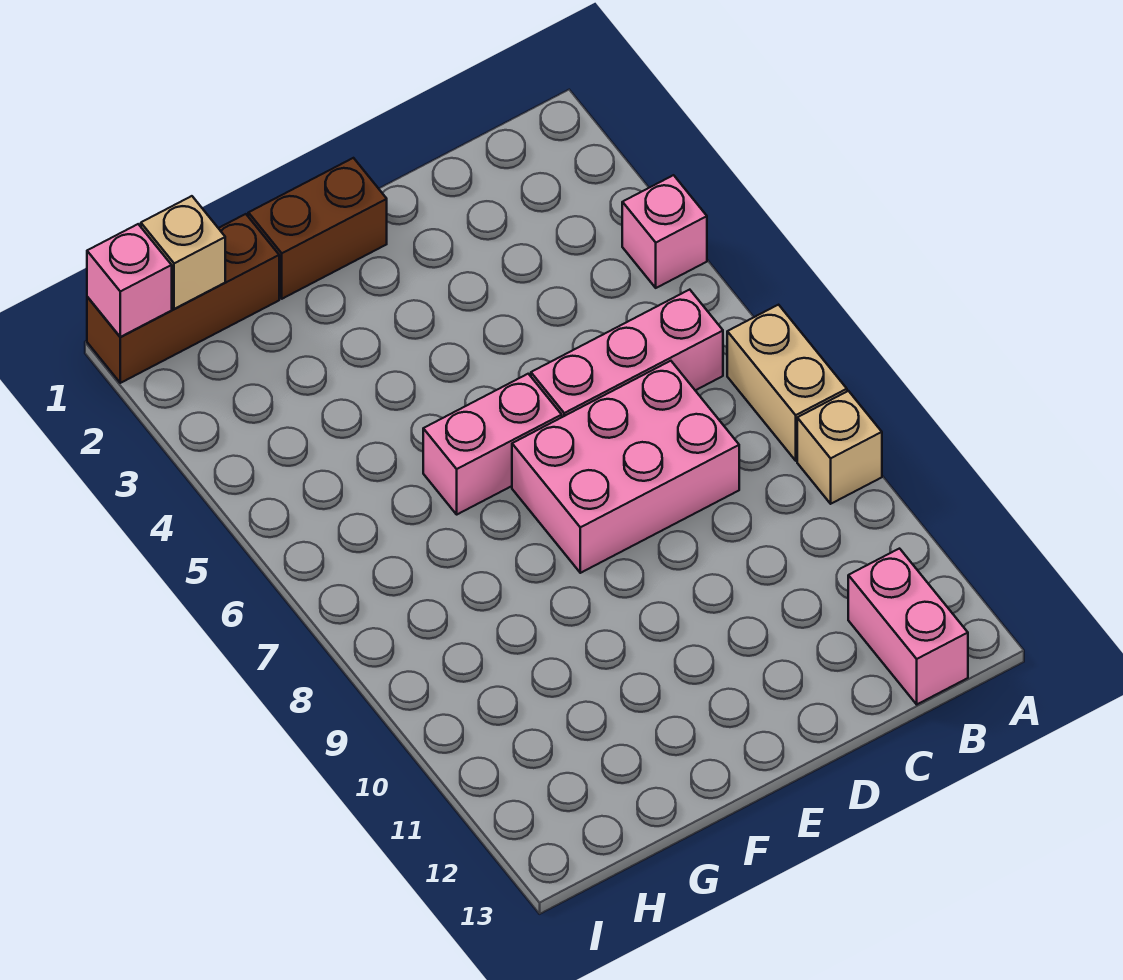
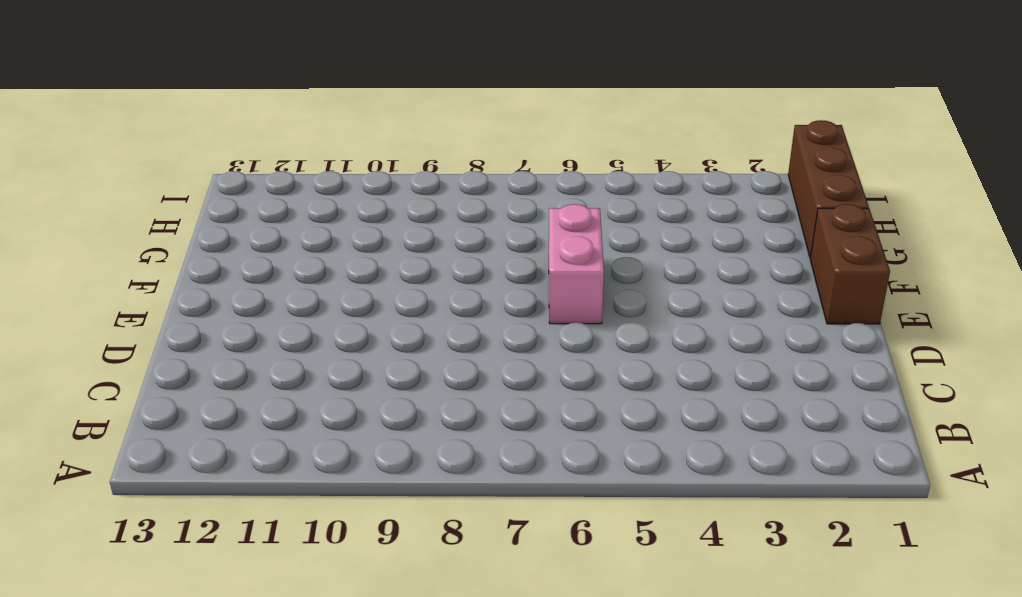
none -> pink 1x1 brick [622,175,707,288]
none -> tan 1x2 brick [727,305,847,461]

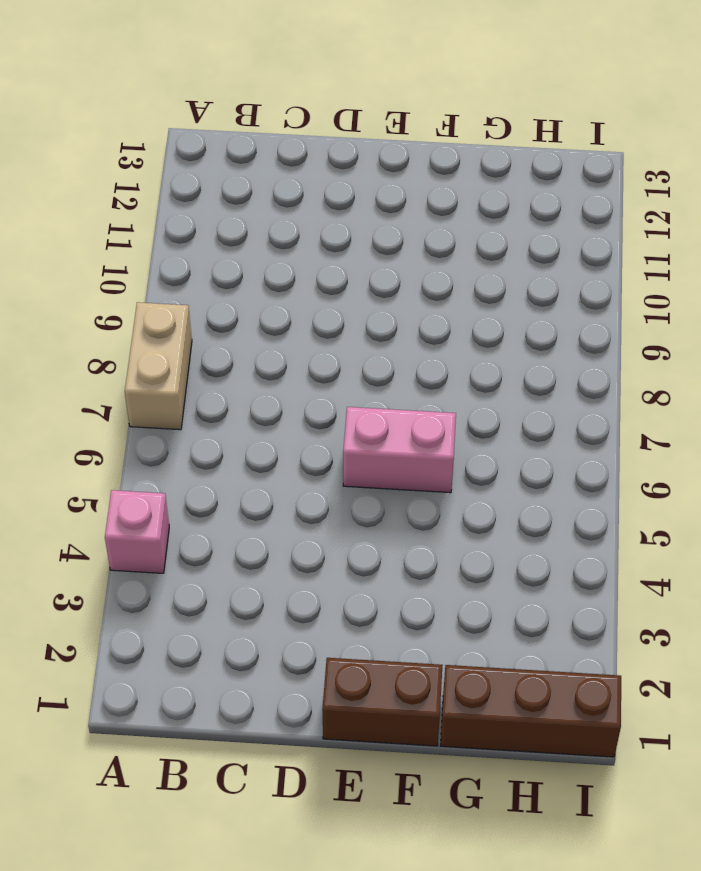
none -> tan 1x1 brick [797,391,882,504]
none -> pink 1x3 brick [531,290,723,417]

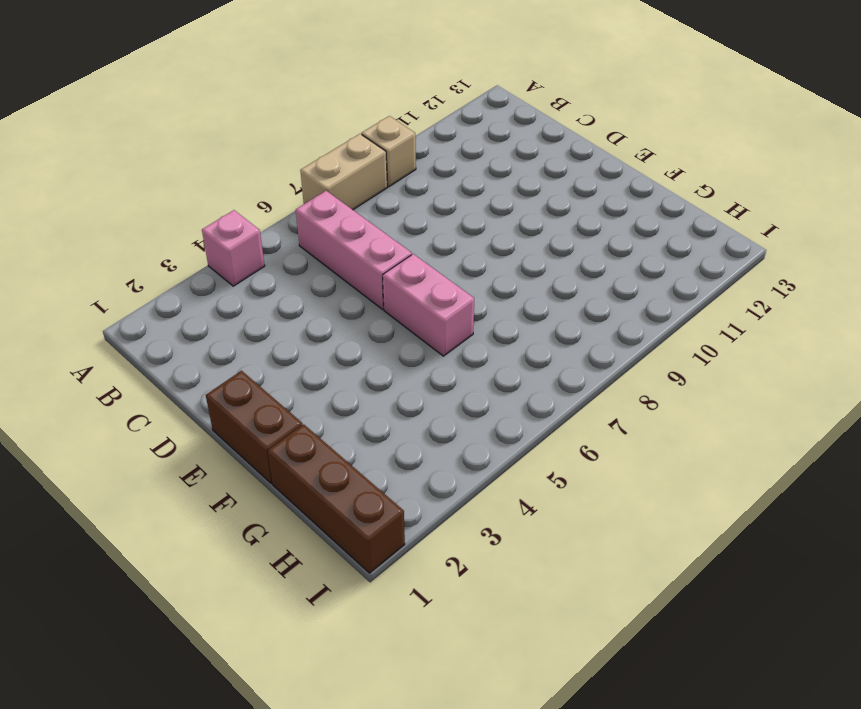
none -> pink 1x2 brick [848,549,968,704]
none -> pink 2x3 brick [512,361,739,573]

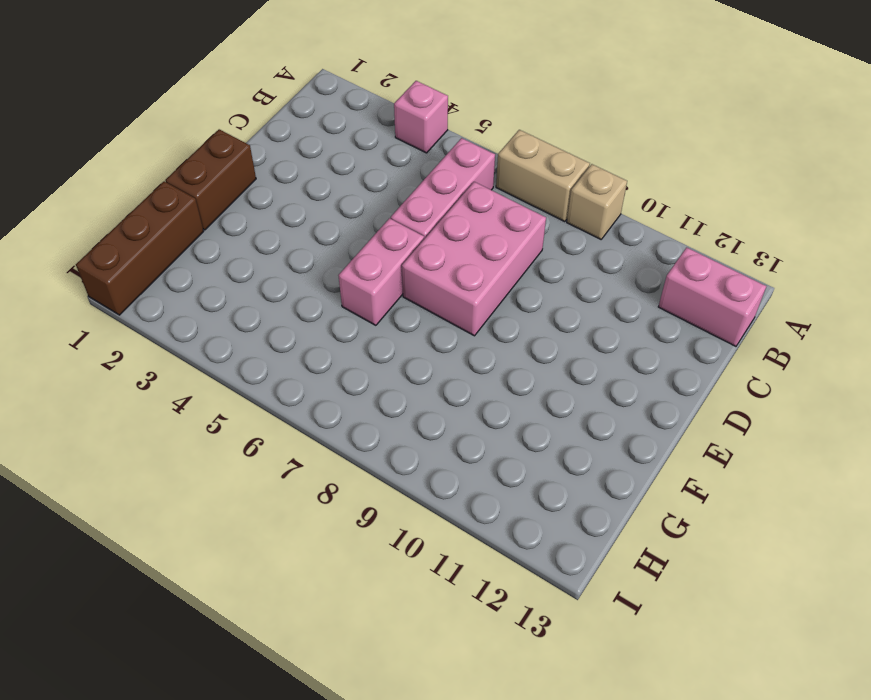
none -> tan 1x1 brick [141,196,225,309]
none -> pink 1x1 brick [87,224,172,337]

